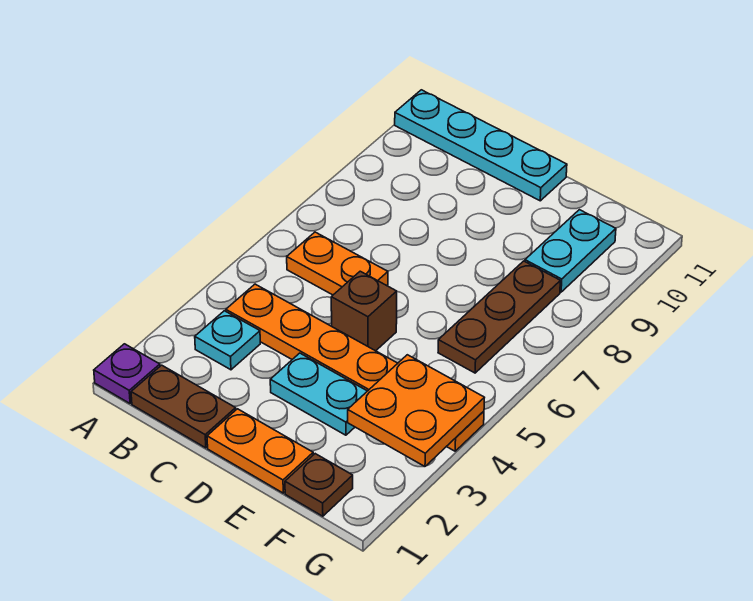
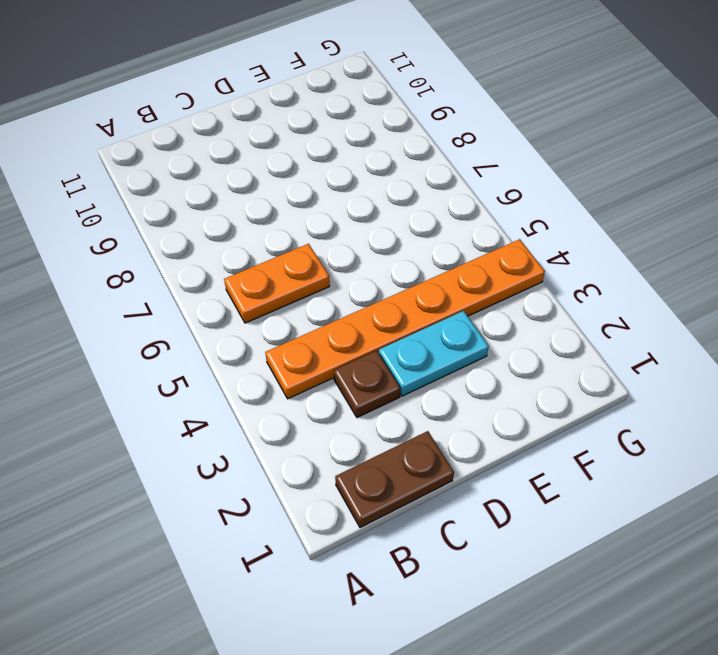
brown 1x1 plate [334,351,400,418] -> brown 1x1 plate moved to [285,454,353,516]
none -> purple 1x1 plate [94,344,160,404]
none -> cyan 1x4 plate [395,90,567,201]
none -> cyan 1x1 plate [195,311,260,370]

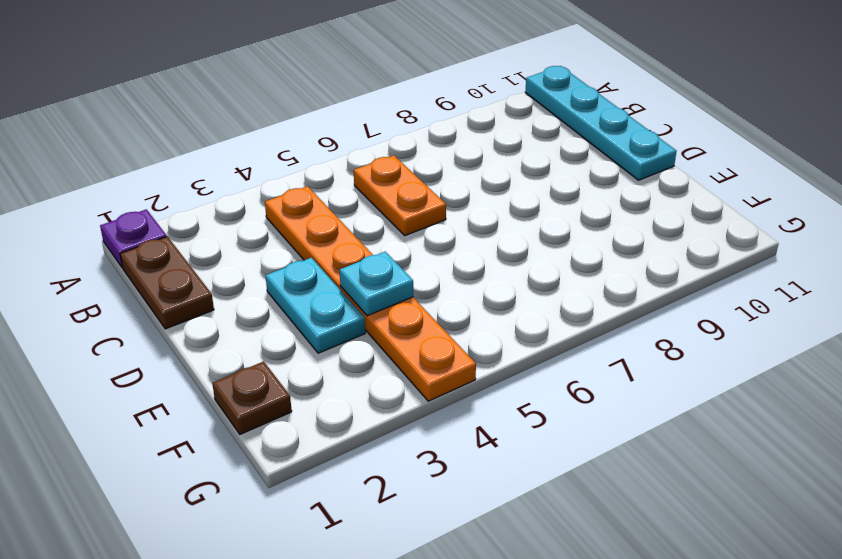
cyan 1x1 plate [340,252,413,316] -> cyan 1x1 plate moved to [195,311,260,370]
none -> orange 1x2 plate [207,409,313,493]
none -> brown 1x1 brick [331,271,397,351]
none -> brown 1x3 plate [438,261,560,373]

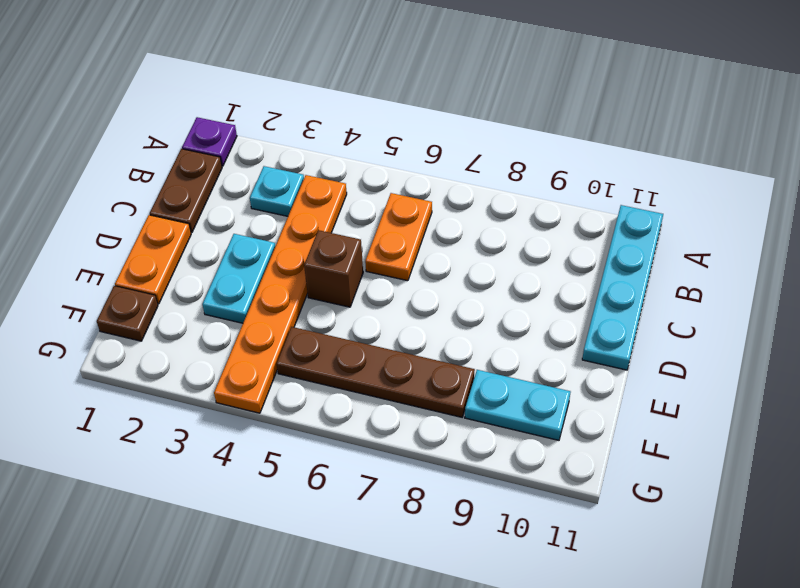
brown 1x4 plate [277,327,475,417] -> brown 1x3 plate [438,261,560,373]
none -> orange 2x2 plate [348,355,484,466]

